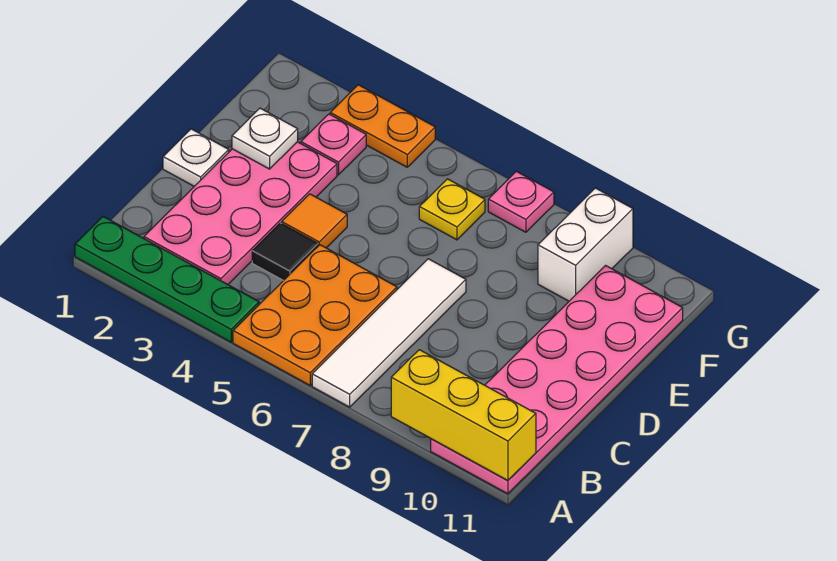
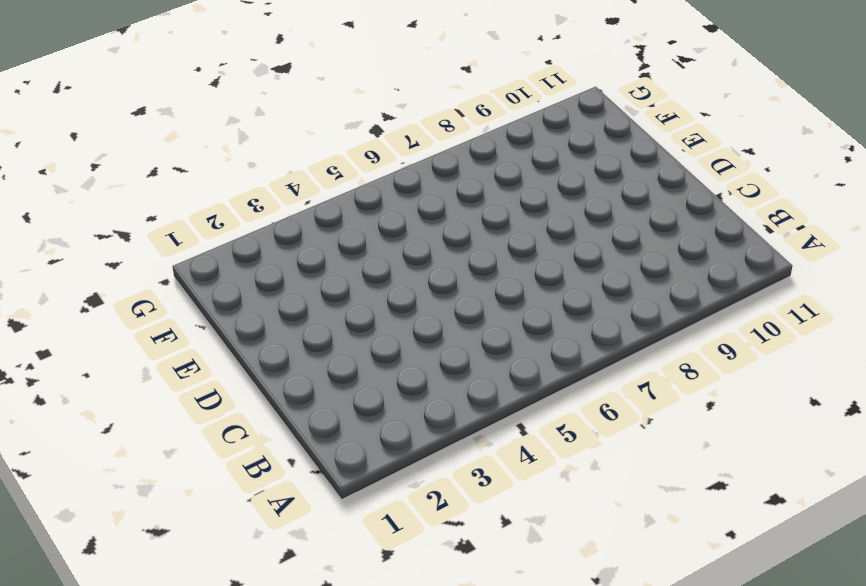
none -> green 1x4 plate [75,217,259,342]
none -> orange 2x3 plate [233,245,397,385]
none -> white 1x4 tile [312,259,466,407]

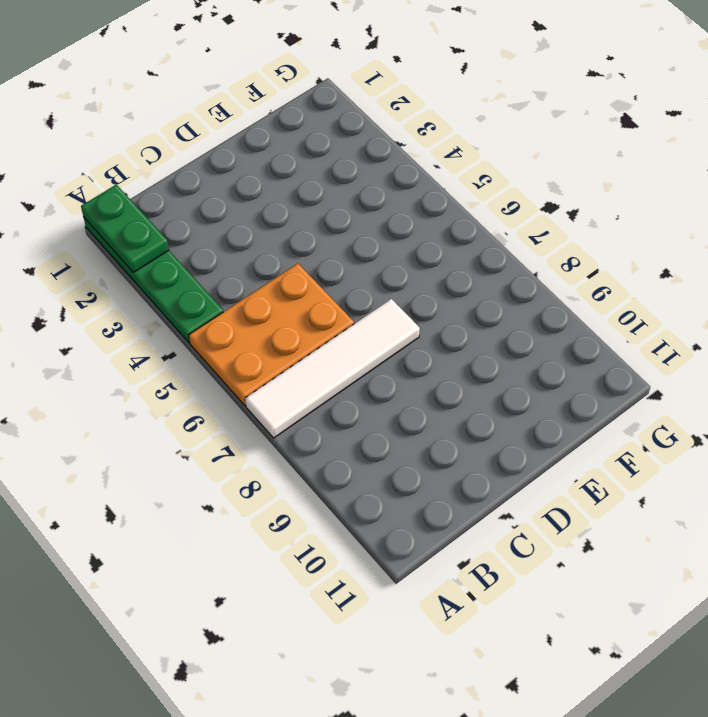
green 1x2 plate [81,185,169,272] -> none
none -> pink 2x6 plate [431,266,683,494]
none -> pink 2x4 plate [144,142,337,284]
none -> black 1x1 tile [252,223,318,281]

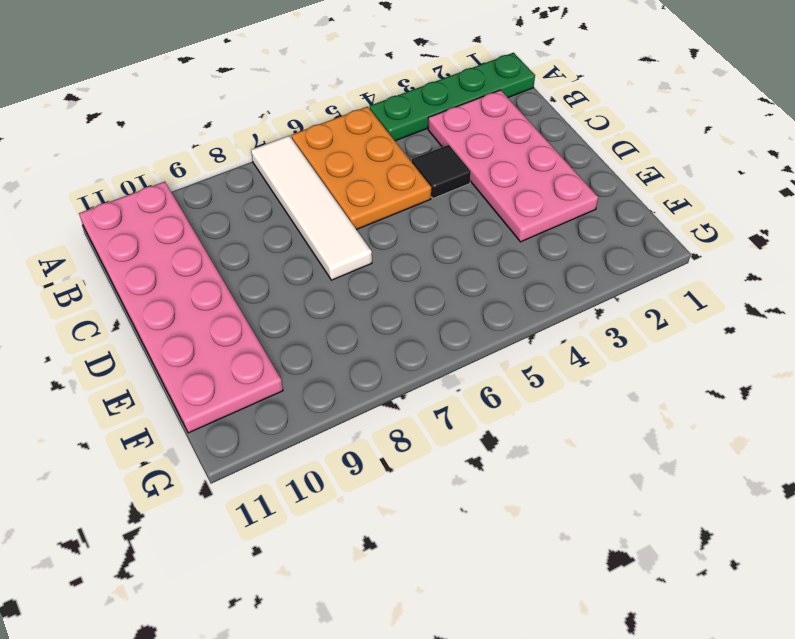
none -> white 1x1 plate [163,129,229,186]
none -> orange 1x1 tile [282,194,347,248]
none -> pink 1x1 plate [301,114,366,175]

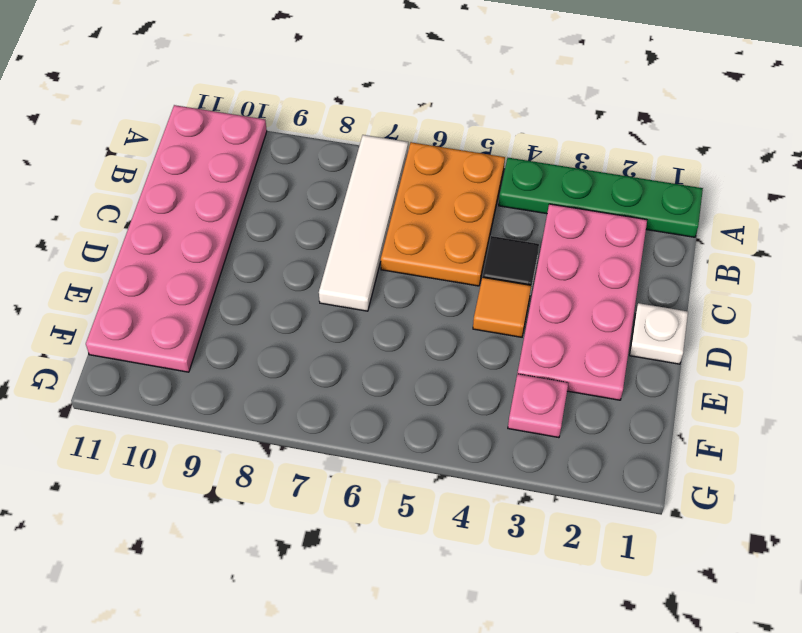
none -> yellow 1x1 plate [419,179,485,240]
none -> white 1x2 brick [538,188,633,301]
none -> orange 1x2 plate [330,85,435,167]

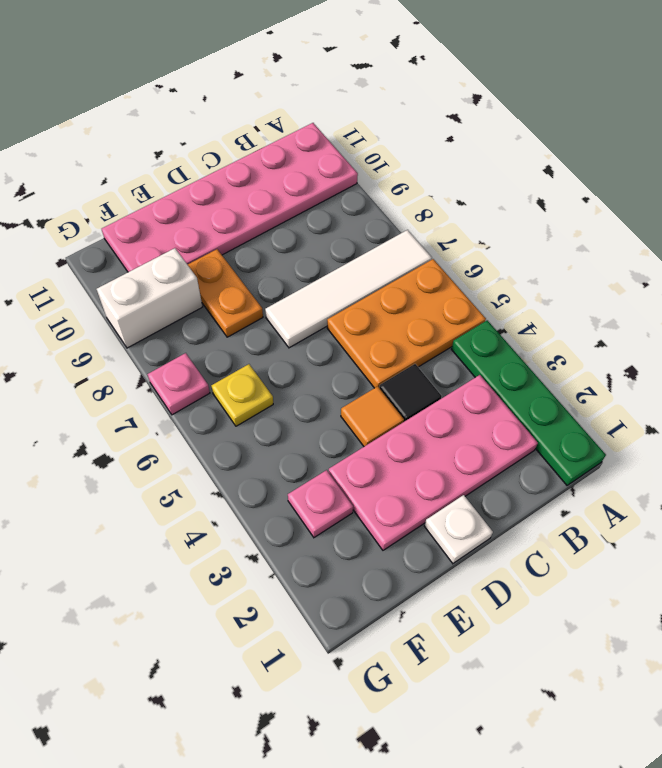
orange 1x2 plate [188,249,263,337] -> orange 1x2 plate moved to [330,85,435,167]
none -> yellow 1x3 brick [391,350,536,480]
none -> white 1x1 plate [232,108,298,169]

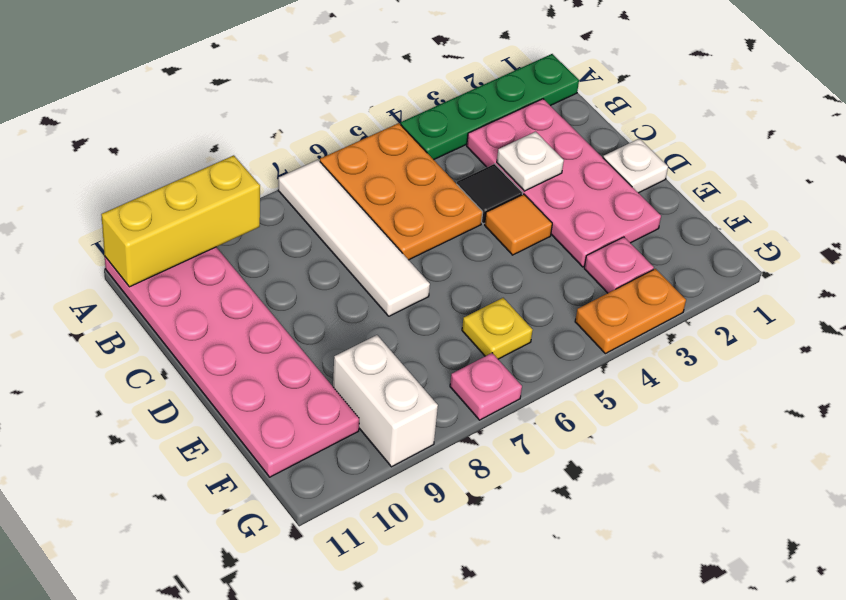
white 1x1 plate [497,132,564,191] -> white 1x1 plate moved to [232,108,298,169]

